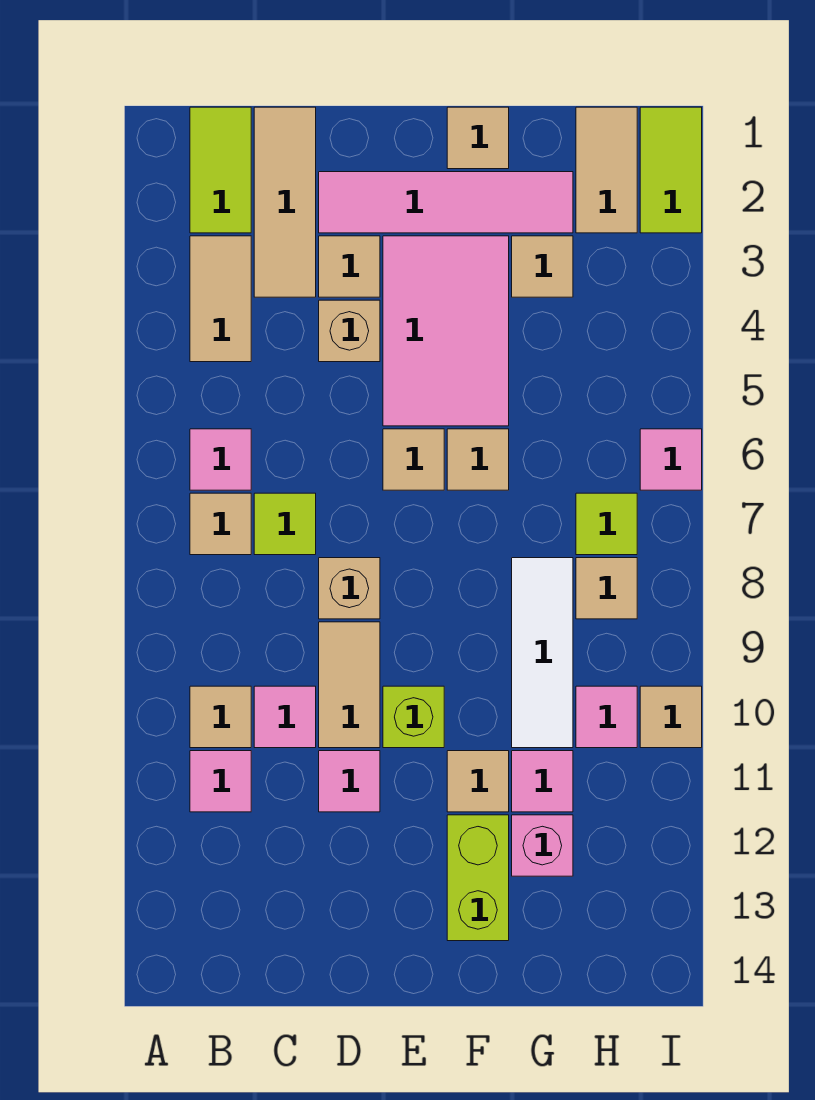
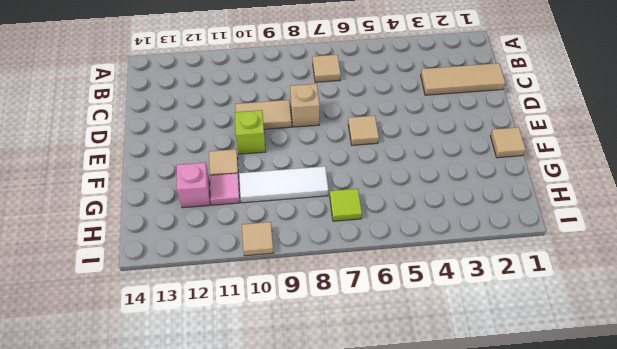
none -> lime 1x2 tile [190,107,251,233]
none -> tan 1x2 tile [190,236,251,362]
none -> pink 1x1 tile [190,429,251,490]
none -> tan 1x1 tile [190,686,251,748]

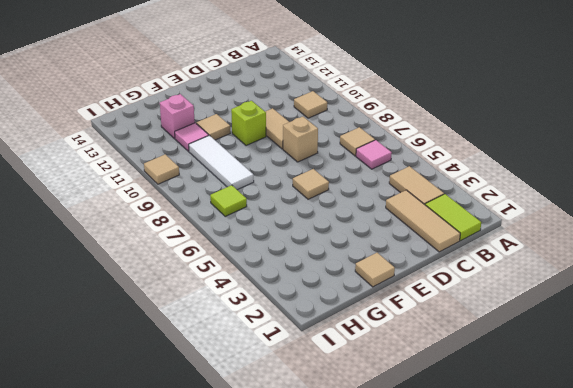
none -> pink 1x1 tile [190,751,251,812]
none -> lime 1x1 tile [254,493,316,555]
none -> pink 1x1 tile [254,686,316,748]
none -> pink 1x4 tile [319,172,573,233]

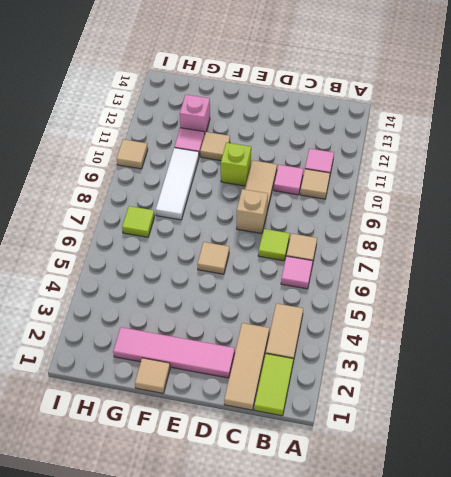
none -> tan 1x1 tile [319,236,380,297]
none -> tan 1x1 brick [319,300,380,362]
none -> pink 1x1 tile [319,751,380,812]
none -> pink 2x3 tile [383,236,509,426]

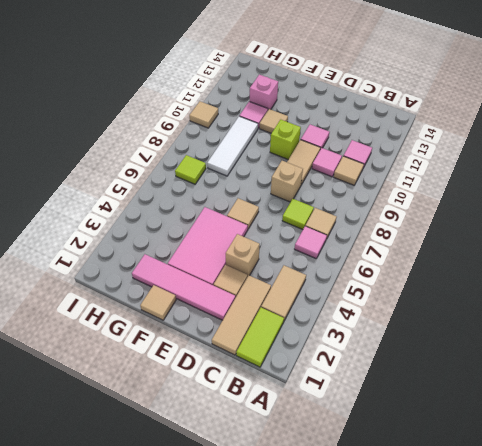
none -> tan 1x1 tile [447,429,509,490]
none -> lime 1x2 brick [447,815,509,941]
none -> tan 1x1 tile [512,236,573,297]
none -> tan 1x2 tile [576,107,637,233]

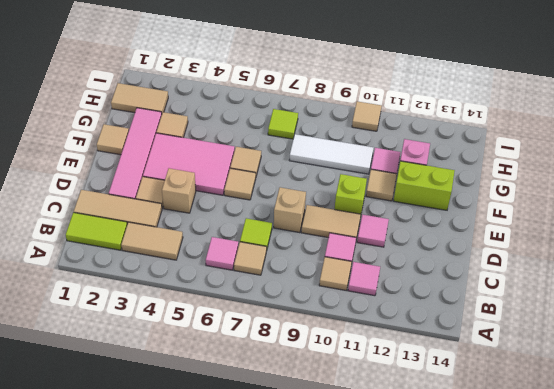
none -> tan 1x1 tile [576,558,637,619]
none -> pink 1x1 tile [576,686,637,748]
none -> lime 1x2 tile [640,107,702,233]
none -> pink 1x1 tile [640,429,702,490]

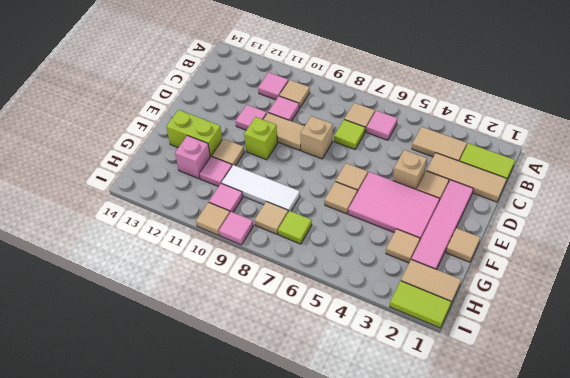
pink 1x1 tile [219,212,253,245] -> pink 1x1 tile moved to [640,429,702,490]

